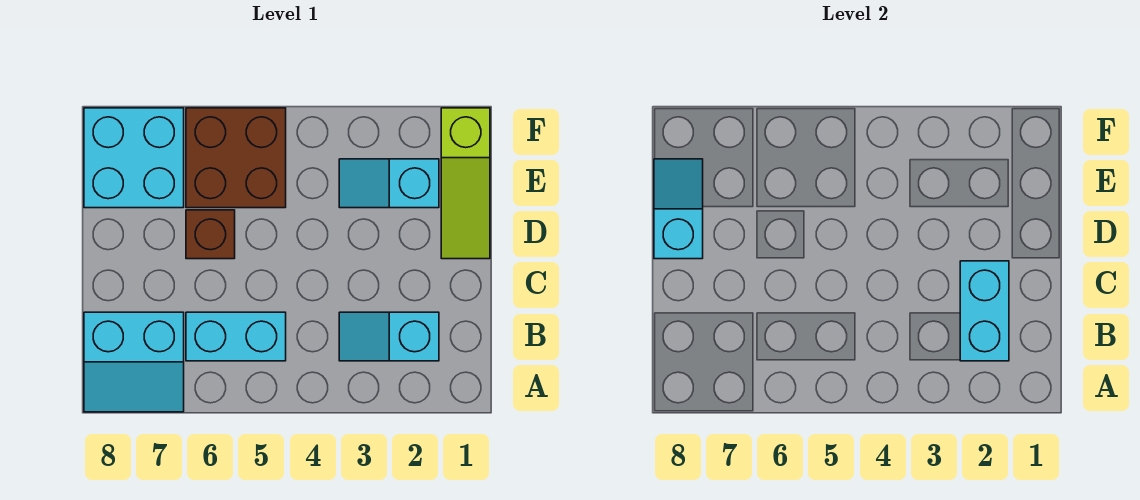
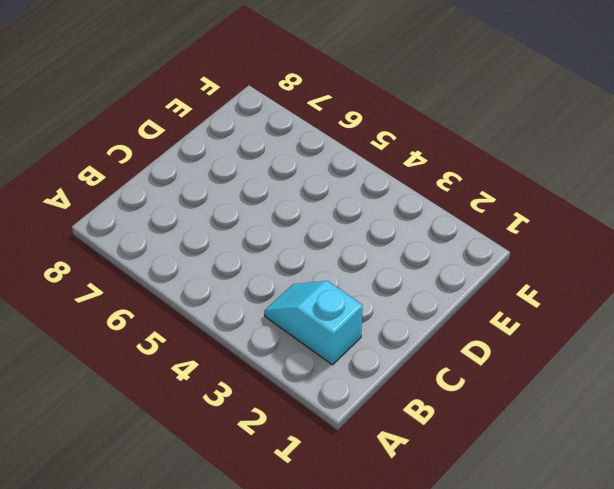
none -> cyan 2x2 slope [84,312,184,412]
none -> cyan 1x2 brick [186,312,286,361]

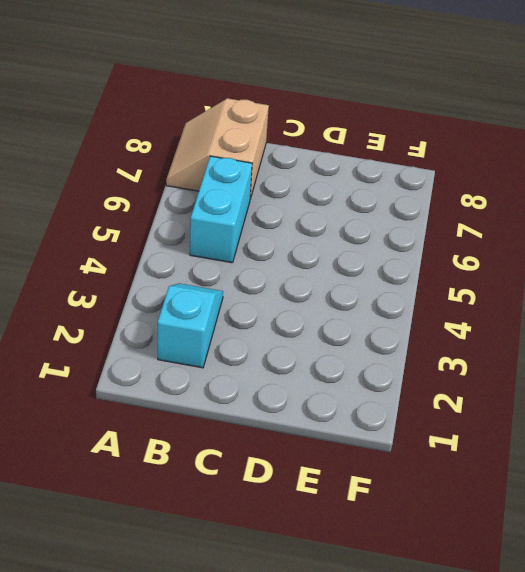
tan 2x2 slope [166,98,269,199] -> cyan 2x2 slope [84,312,184,412]
none -> lime 1x3 slope [441,108,490,259]
none -> brown 1x1 brick [186,210,235,259]

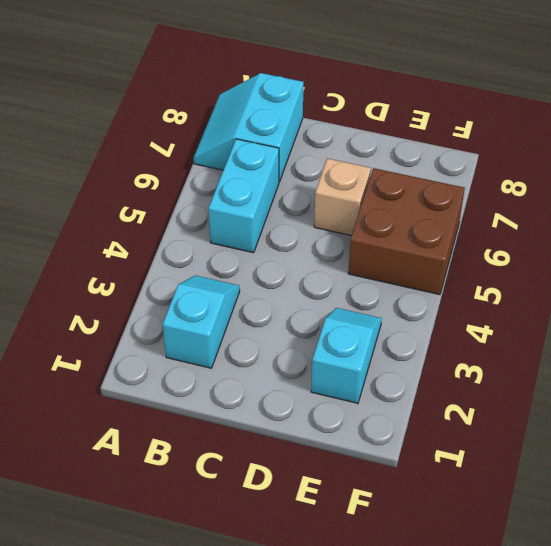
tan 1x1 brick [314,158,371,236] -> brown 1x1 brick [186,210,235,259]
none -> lime 1x3 slope [441,108,490,259]
none -> cyan 2x2 brick [84,108,184,208]

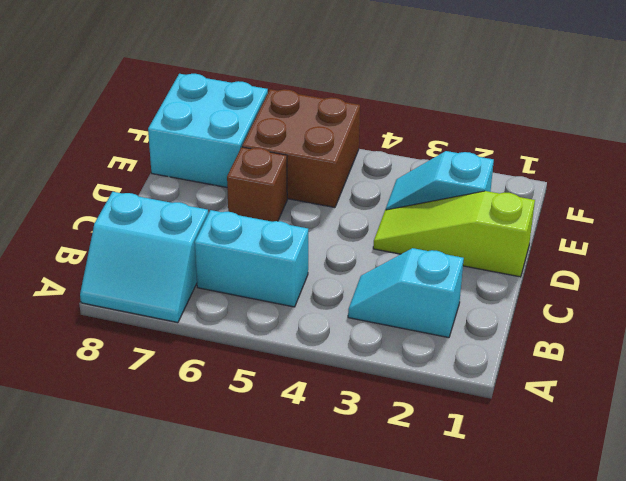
lime 1x3 slope [373,191,535,277] -> lime 1x3 slope turned to [441,108,490,259]
none -> cyan 1x2 brick [960,261,1009,361]
none -> cyan 1x2 slope [654,159,703,259]

